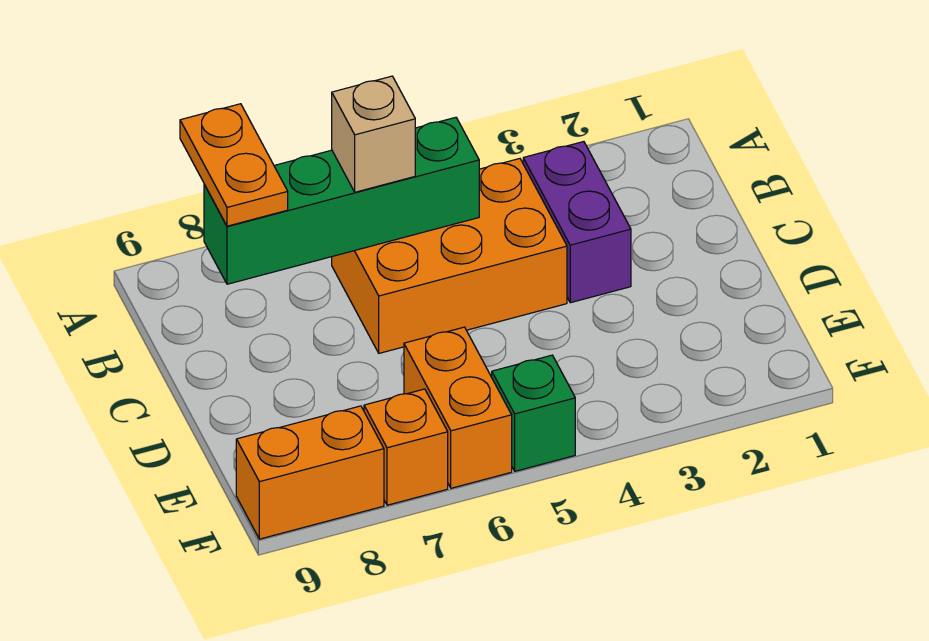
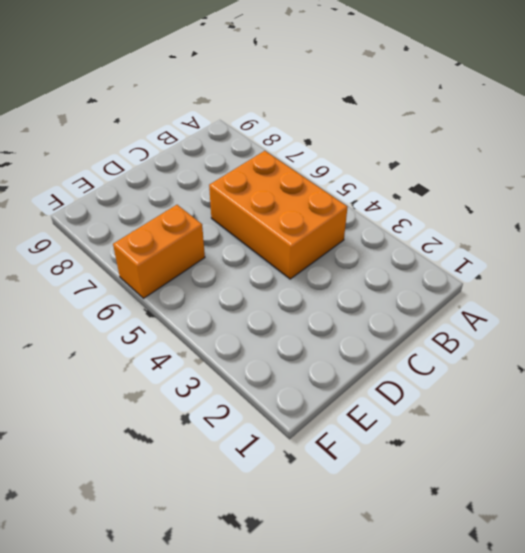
none -> purple 1x2 brick [523,142,631,303]
none -> green 1x1 brick [492,355,575,471]

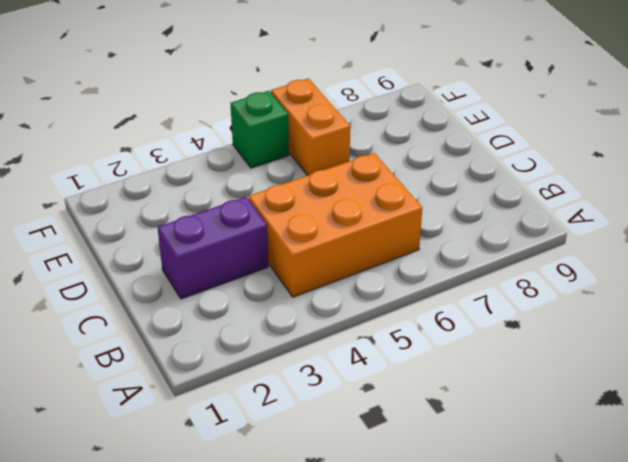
purple 1x2 brick [158,197,268,299] -> purple 1x2 brick turned to [523,142,631,303]
none -> orange 1x1 brick [364,389,448,505]
none -> orange 1x2 brick [236,406,384,539]

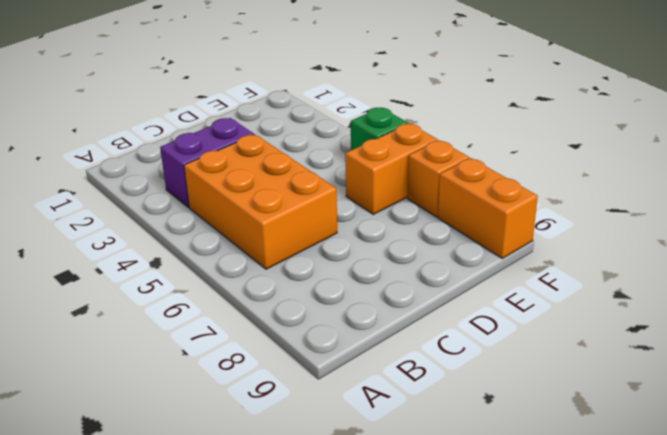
none -> green 1x4 brick [204,117,479,284]
none -> orange 1x2 plate [180,104,288,226]

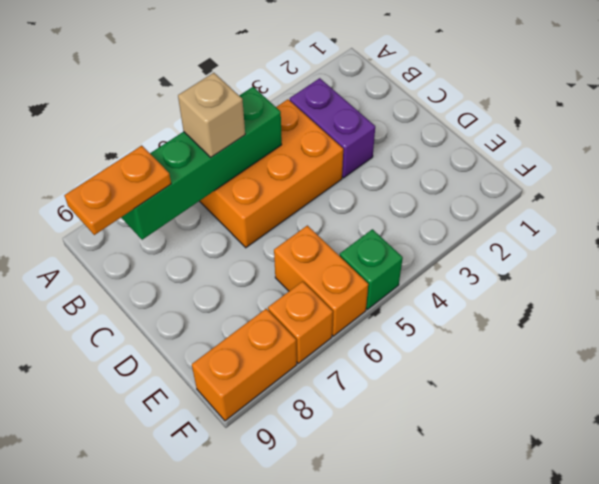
orange 1x2 plate [64,146,171,235] -> orange 1x2 plate turned to [180,104,288,226]

